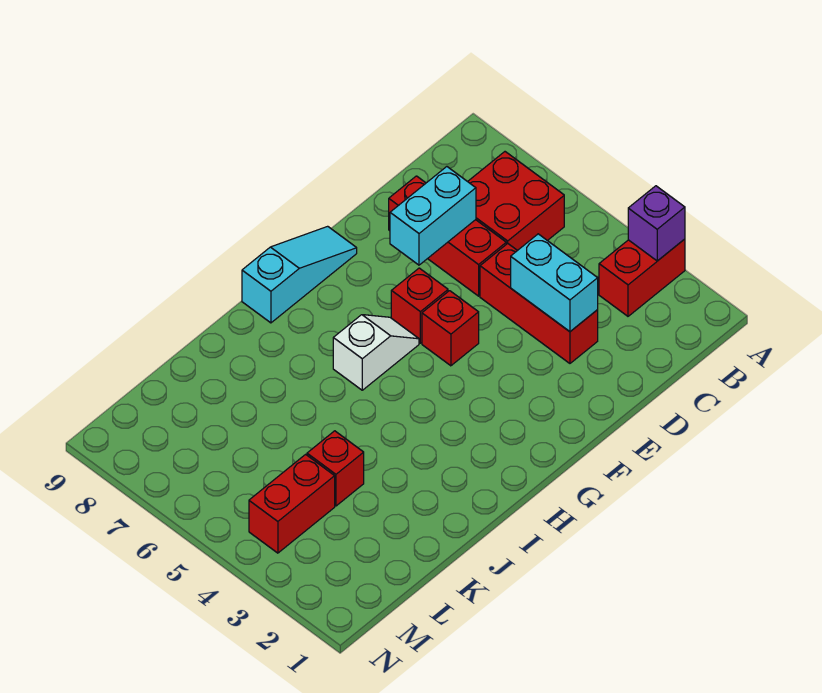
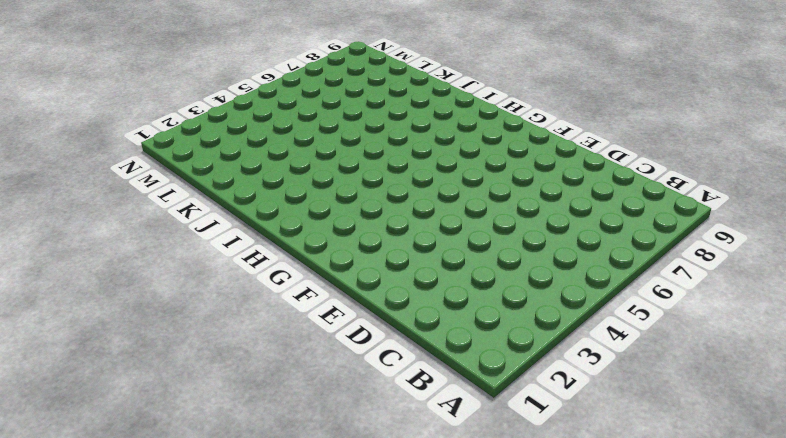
none -> red 1x2 brick [599,239,685,316]
none -> red 2x2 brick [468,152,564,251]
none -> red 1x3 brick [480,244,598,363]

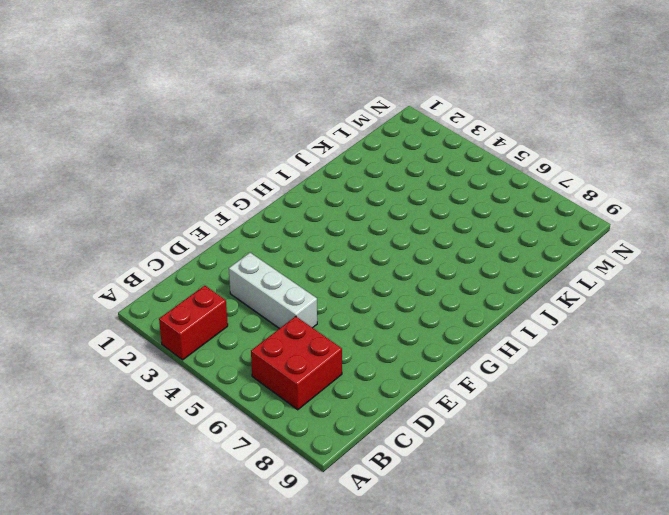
white 1x3 brick [229,253,317,329] -> red 1x3 brick [480,244,598,363]
none -> red 1x3 brick [389,176,506,296]
none -> red 1x1 brick [422,291,479,366]
none -> red 1x1 brick [391,268,448,343]

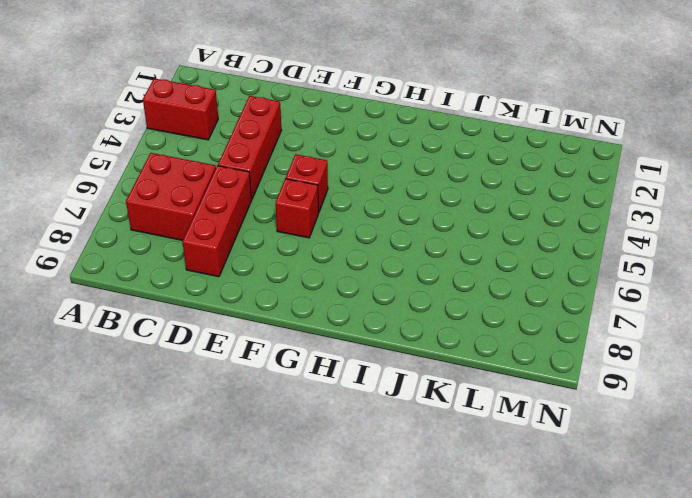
none -> cyan 1x3 slope [242,226,357,323]
none -> white 1x2 slope [333,315,419,390]
none -> red 1x1 brick [307,431,364,506]

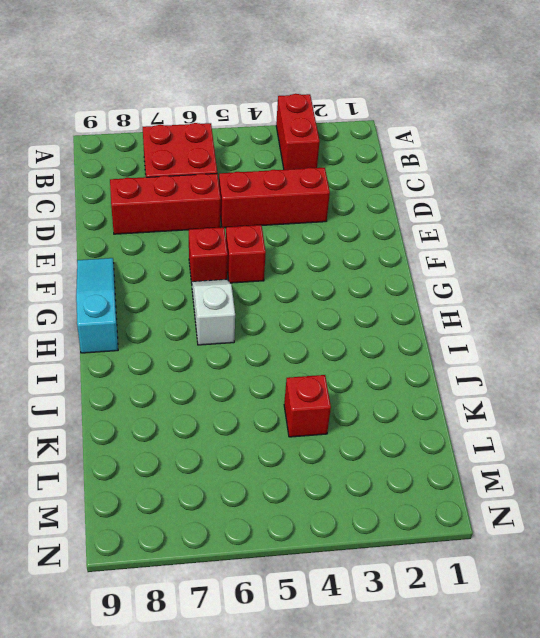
none -> red 1x2 brick [249,454,335,553]
none -> purple 1x1 brick [628,186,685,261]
none -> cyan 1x2 brick [511,234,598,332]

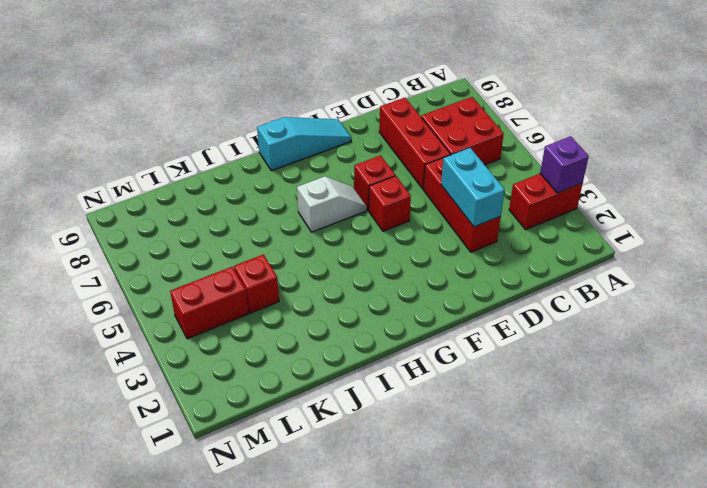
none -> cyan 1x2 brick [390,167,476,265]

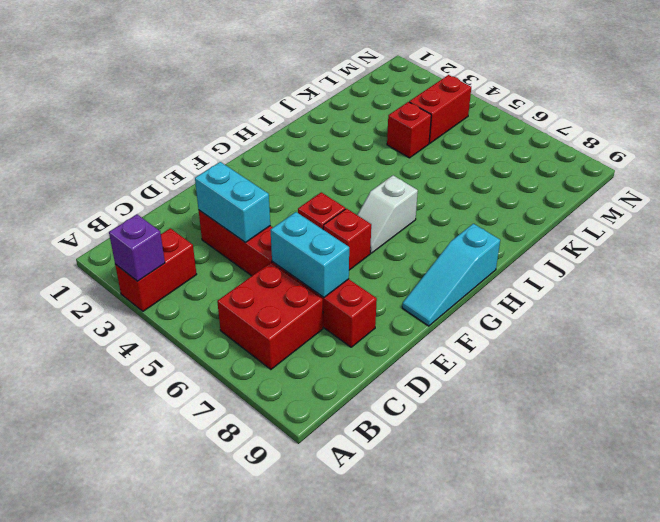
cyan 1x2 brick [270,212,349,297] -> cyan 1x2 brick turned to [390,167,476,265]

